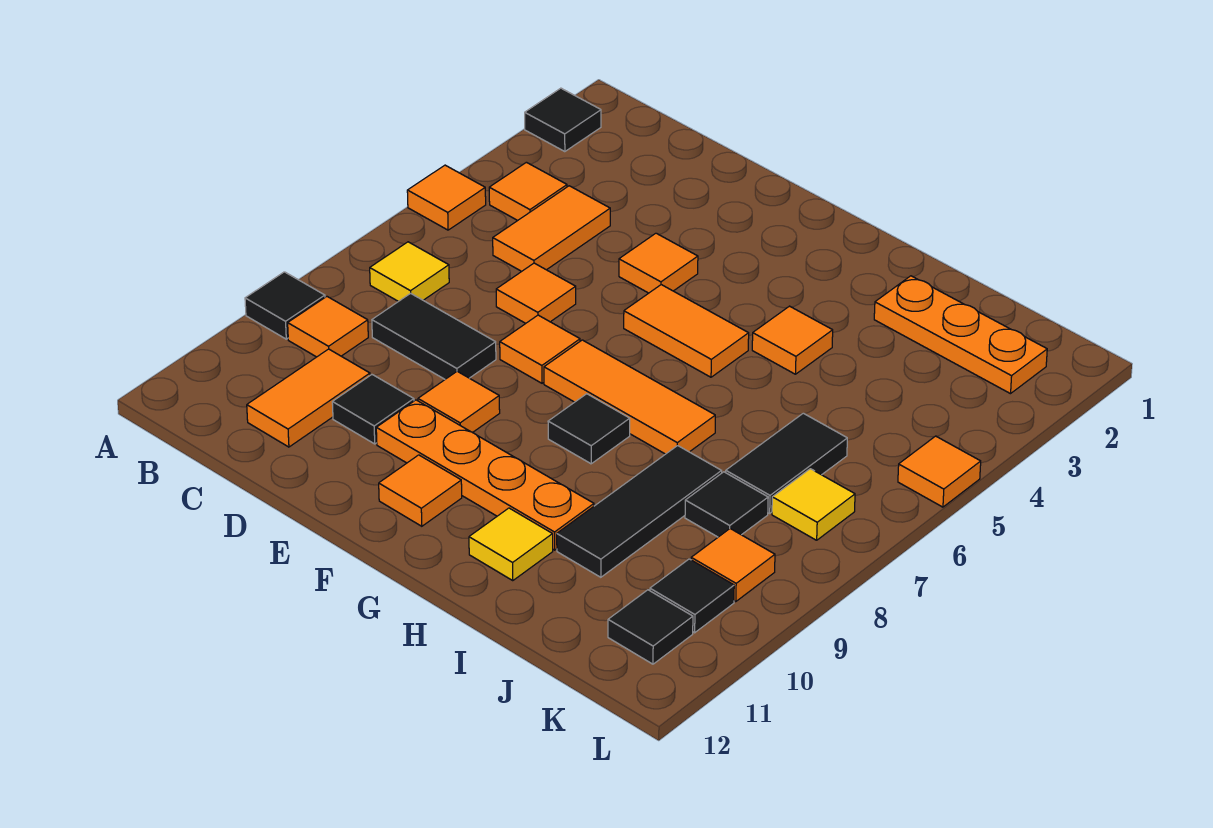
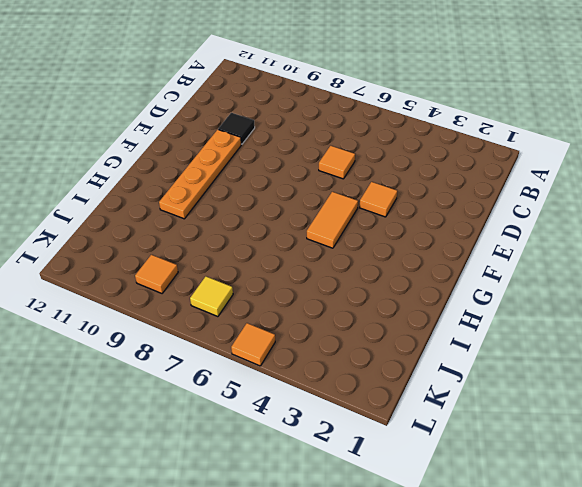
none -> black 1x1 tile [525,88,601,152]
none -> orange 1x1 tile [407,165,486,230]
none -> black 1x1 tile [245,272,325,339]
none -> orange 1x1 tile [489,162,567,221]

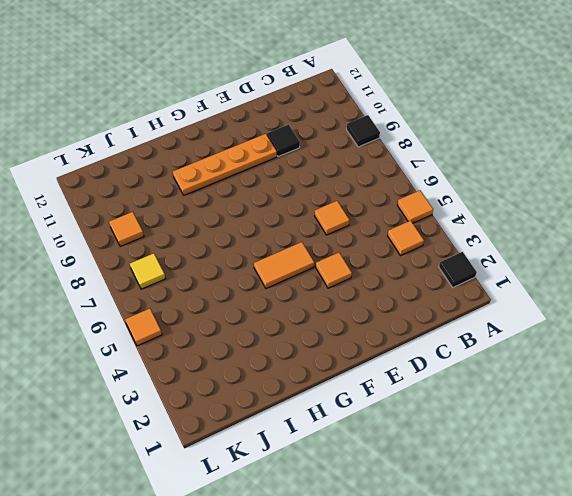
none -> yellow 1x1 tile [370,242,449,302]
none -> orange 1x1 tile [288,297,368,357]
none -> orange 1x2 tile [493,186,610,271]
none -> black 1x2 tile [372,293,496,379]

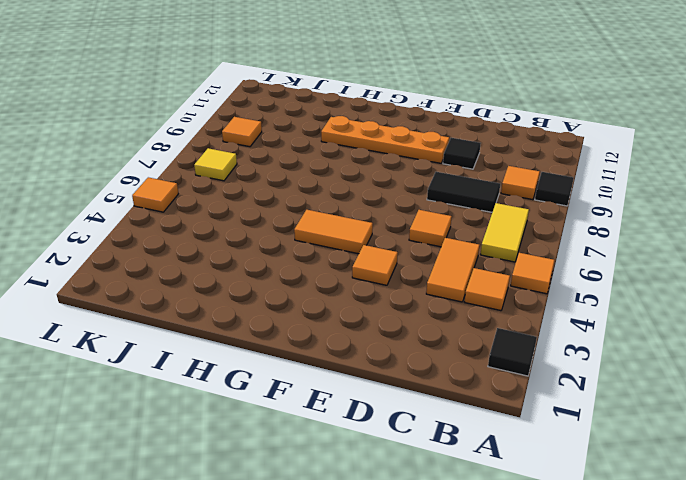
yellow 1x2 tile [480,203,529,262] -> yellow 1x1 tile [370,242,449,302]
none -> orange 1x2 tile [247,349,370,447]
none -> orange 1x1 tile [500,315,580,383]
none -> orange 1x1 tile [418,371,500,433]
none -> orange 1x3 tile [544,340,715,454]

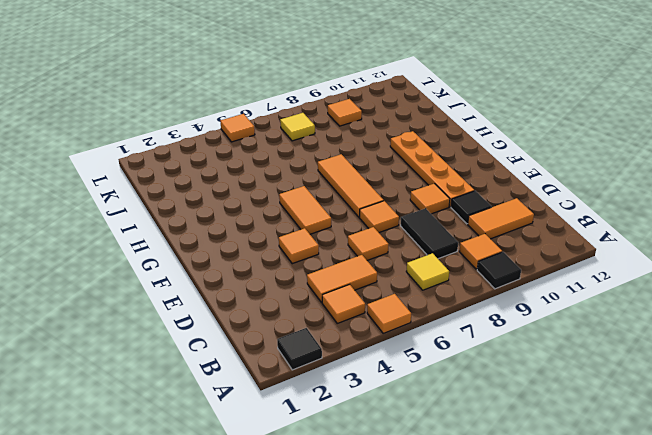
none -> orange 1x1 tile [379,455,462,526]
none -> black 1x1 tile [548,394,630,464]
none -> orange 1x1 tile [752,306,833,374]
none -> yellow 1x1 tile [469,508,553,581]

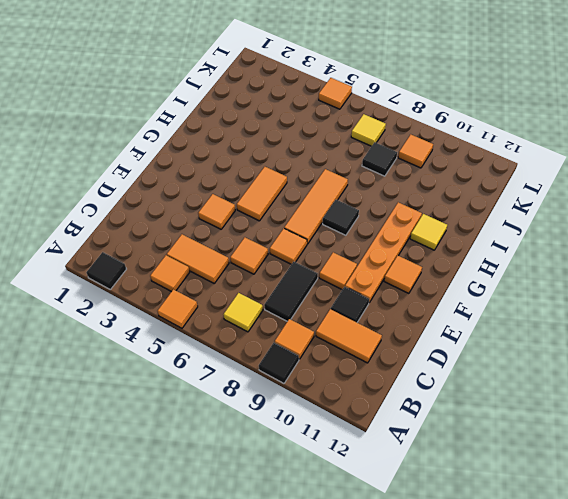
none -> orange 1x1 tile [752,306,833,374]
none -> orange 1x3 plate [874,276,1047,394]
none -> black 1x3 tile [557,446,722,577]
none -> black 1x2 tile [726,413,847,513]

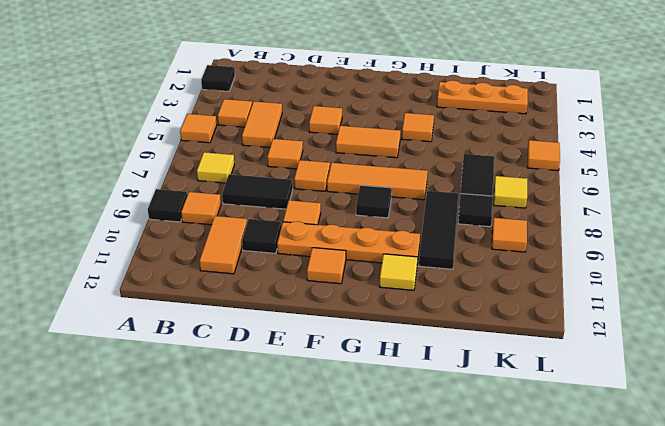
none -> black 1x1 tile [650,559,734,633]
none -> black 1x1 tile [608,590,693,664]

